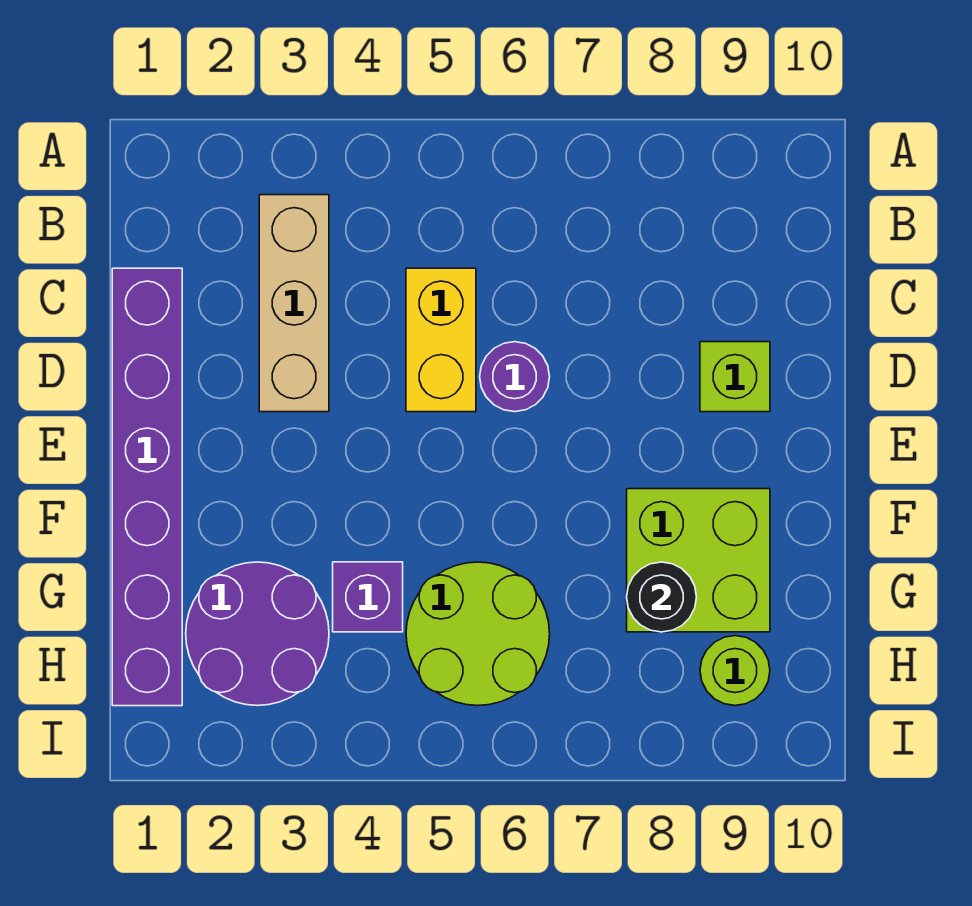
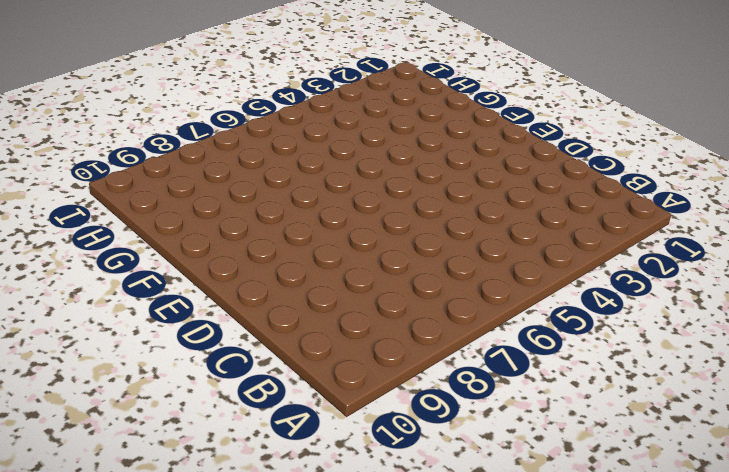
none -> tan 1x3 brick [259,195,329,412]
none -> purple 1x6 brick [112,268,182,706]

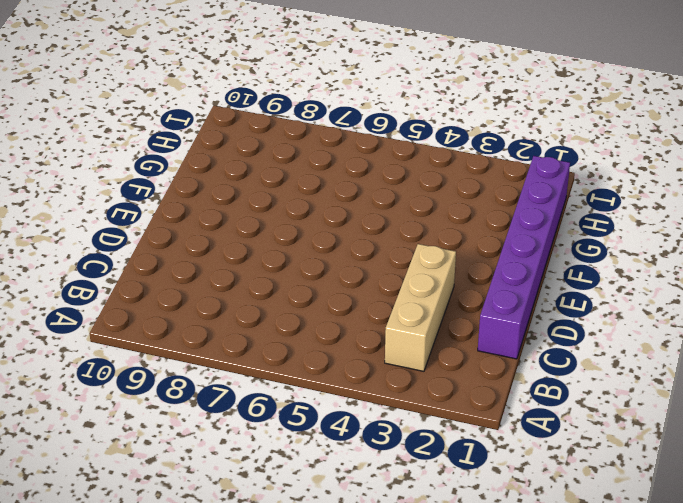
none -> yellow 1x2 brick [406,268,476,412]
none -> purple 1x1 round brick [480,342,550,412]

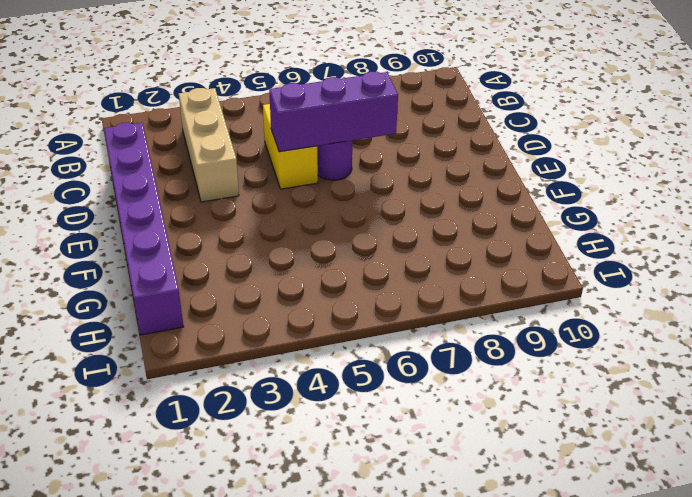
purple 1x3 brick [269,72,398,152] -> none
none -> lime 1x1 brick [700,342,770,412]
none -> lime 2x2 brick [627,489,770,632]

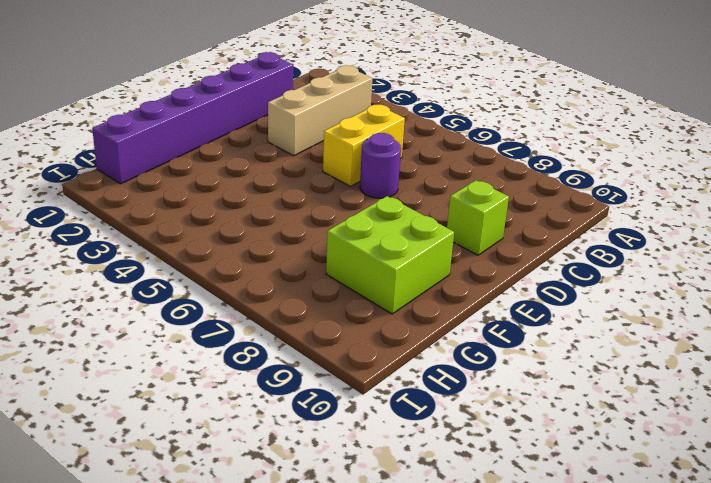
none -> purple 2x2 round brick [186,562,329,706]
none -> purple 1x1 brick [333,562,403,632]

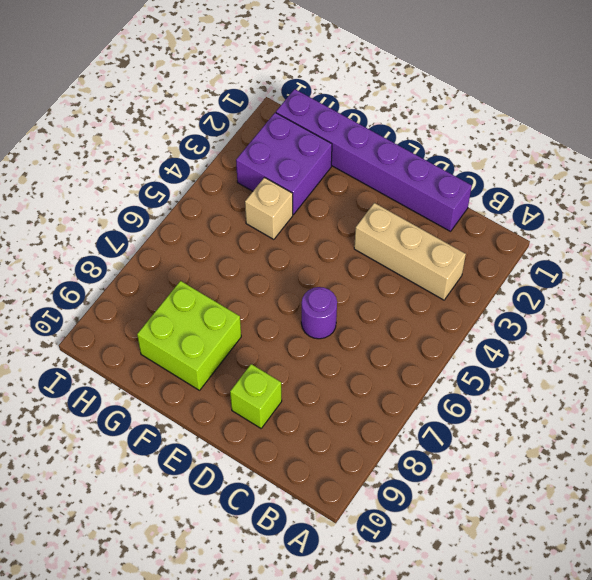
purple 2x2 brick [236,113,332,214] -> purple 2x2 round brick [186,562,329,706]
tan 1x1 brick [245,178,293,239] -> purple 1x1 brick [333,562,403,632]
none -> yellow 1x2 brick [406,268,476,412]
none -> lime 2x2 round brick [406,562,550,706]

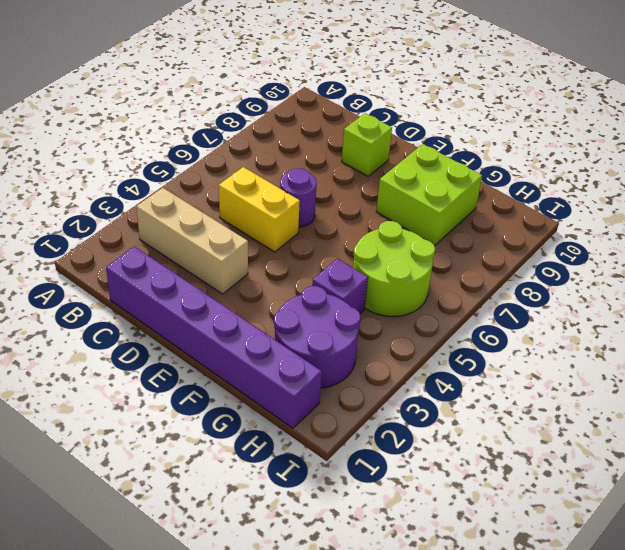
none -> lime 1x1 round brick [700,636,770,705]
none -> black 1x1 round brick [627,562,696,632]

